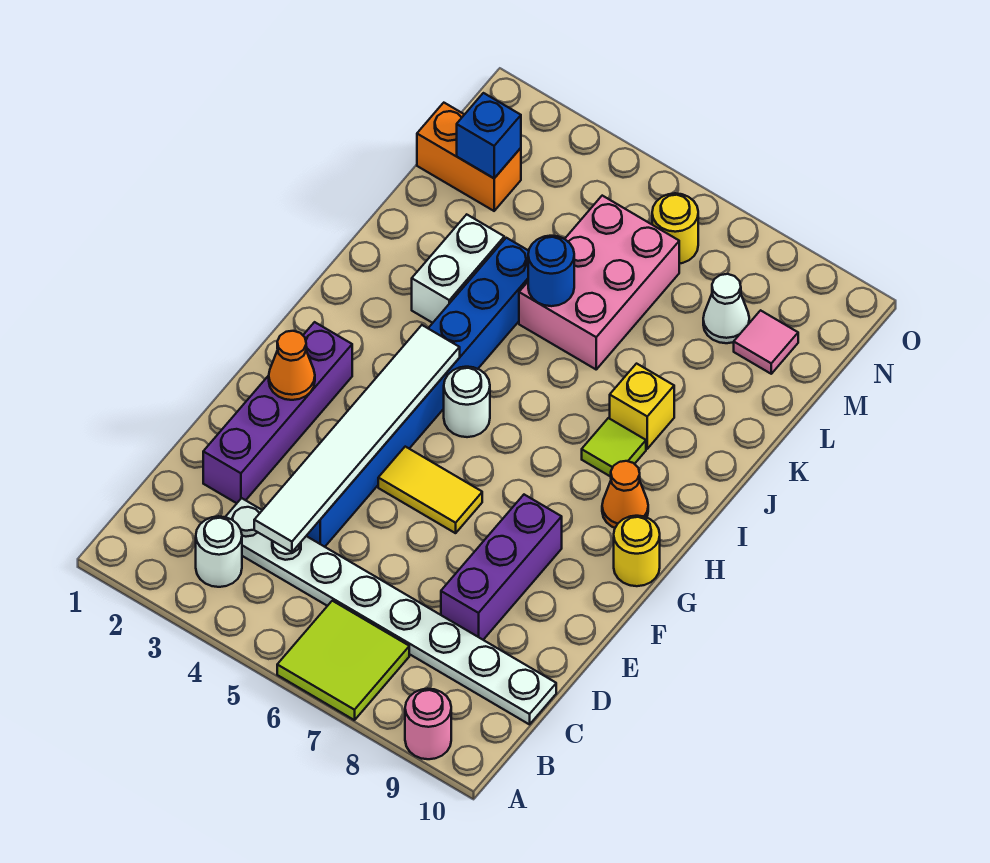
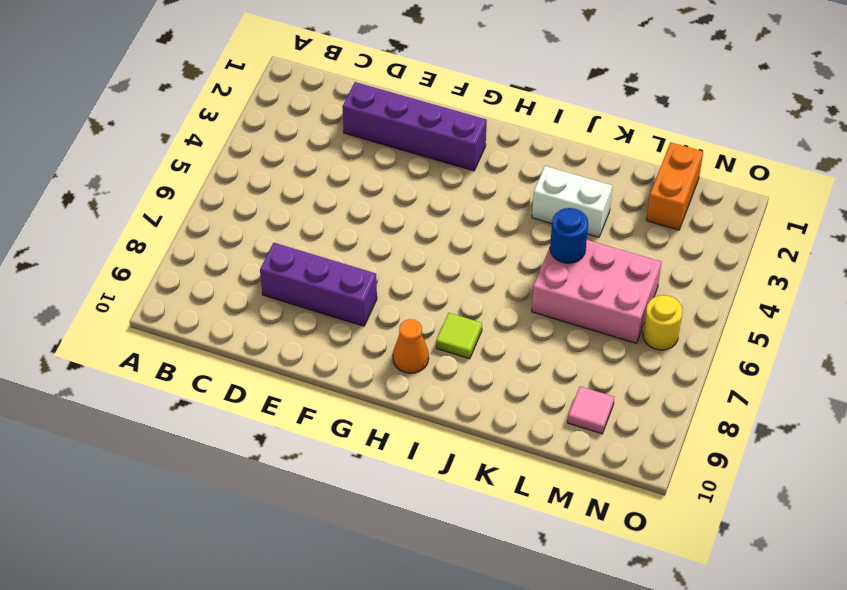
none -> lime 2x2 tile [277,601,409,720]
none -> pink 1x1 round brick [405,689,451,759]
none -> white 1x1 round brick [196,516,242,587]

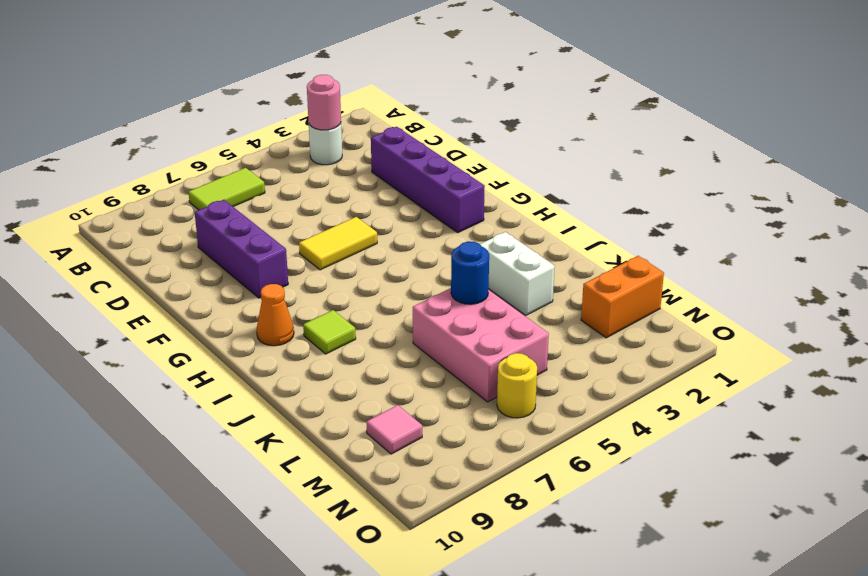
pink 1x1 round brick [307,75,341,130] -> pink 1x1 round brick moved to [405,689,451,759]
lime 1x2 tile [189,168,265,210] -> lime 2x2 tile [277,601,409,720]
none -> white 1x8 plate [226,498,556,724]
none -> blue 1x8 brick [307,238,529,547]
none -> yellow 1x1 round brick [614,516,660,586]

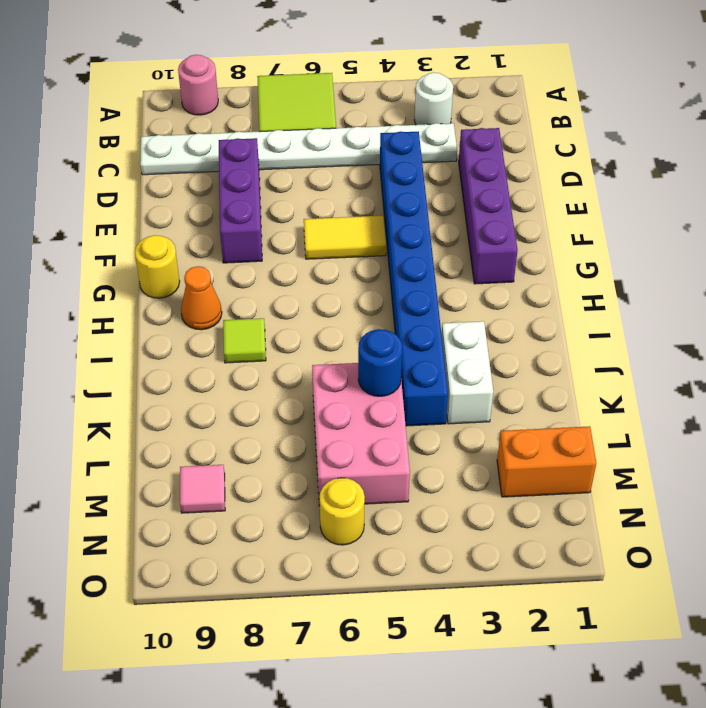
none -> white 1x1 round brick [444,367,490,437]
none -> yellow 1x1 brick [610,364,674,449]
none -> white 1x1 cone [703,274,749,343]

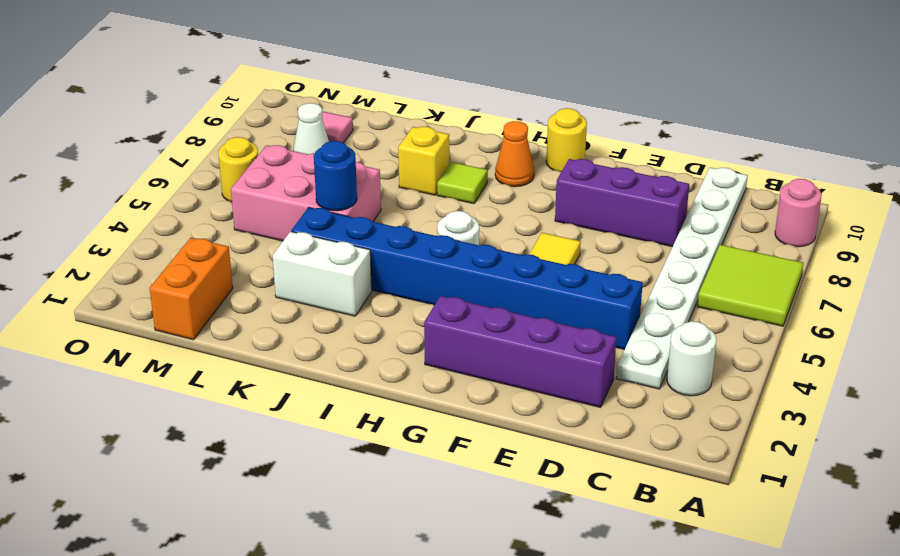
none -> white 1x6 tile [254,325,460,552]
none -> orange 1x1 cone [269,331,315,400]
none -> blue 1x1 brick [457,93,521,178]

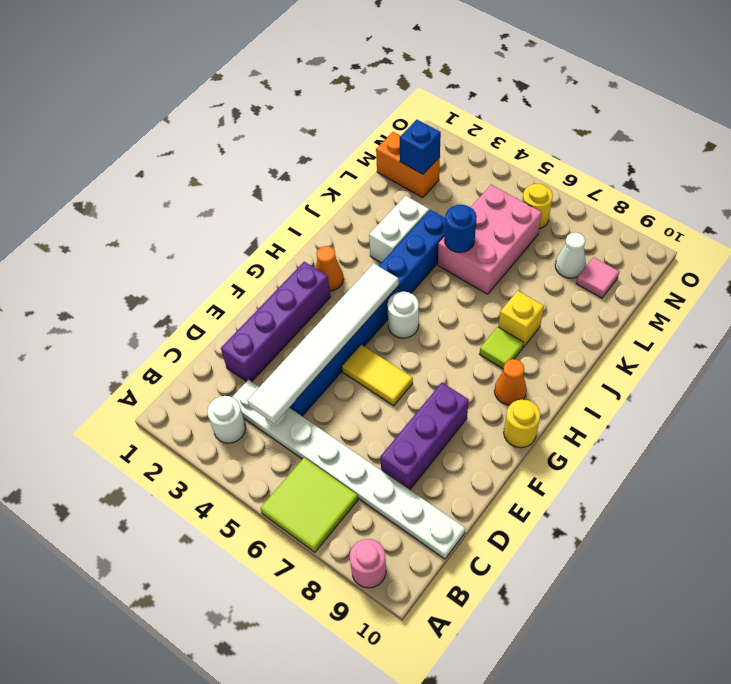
orange 1x1 cone [316,246,344,291] -> orange 1x1 cone moved to [269,331,315,400]

